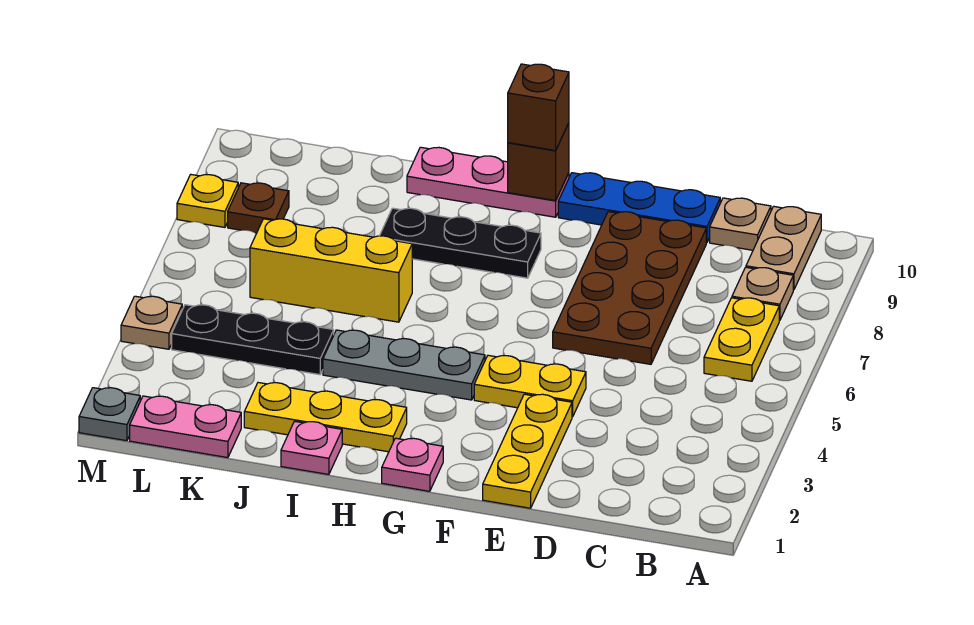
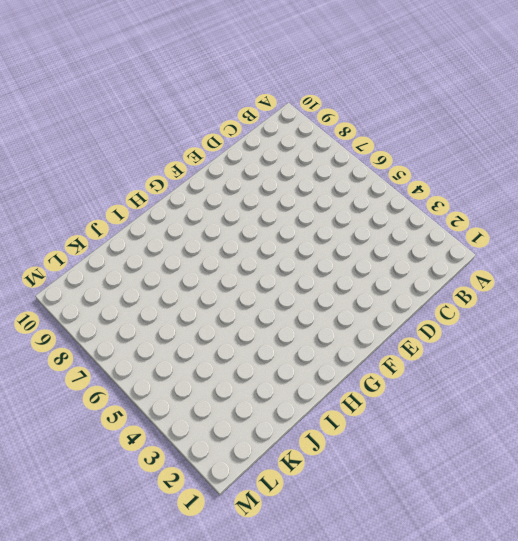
none -> yellow 1x2 plate [704,298,779,381]
none -> tan 1x1 plate [732,267,793,320]
none -> tan 1x2 plate [746,206,821,290]

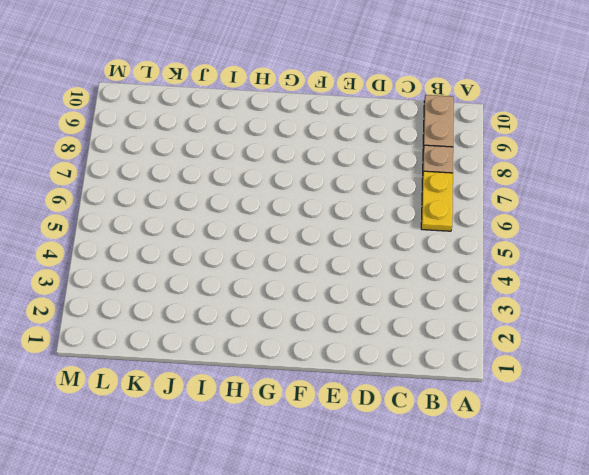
none -> tan 1x1 plate [710,198,771,250]
none -> brown 2x4 plate [553,212,706,364]
none -> blue 1x3 plate [558,173,720,243]

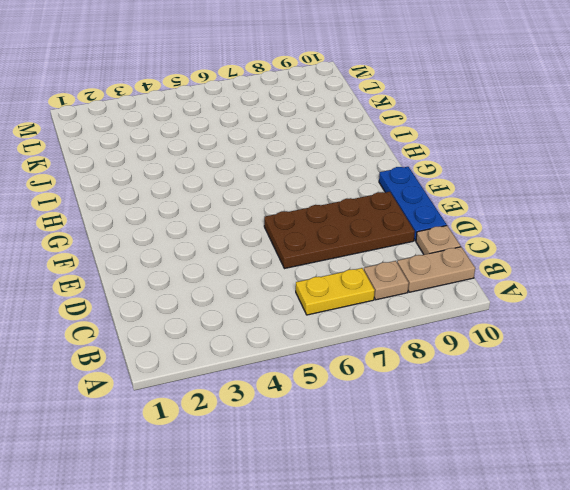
none -> yellow 1x3 plate [483,394,572,508]
none -> yellow 1x2 plate [474,355,586,417]
none -> pink 1x1 plate [382,438,443,491]

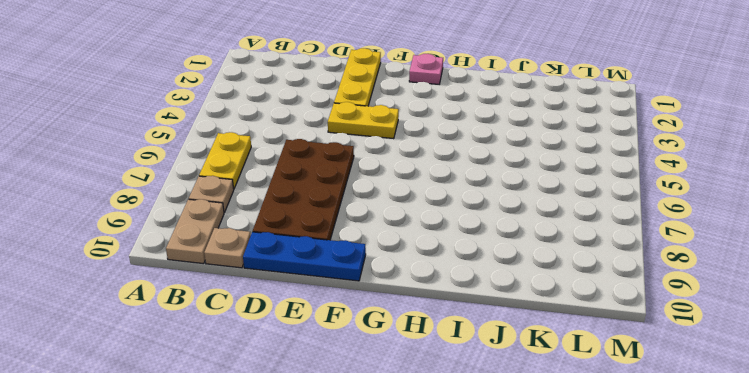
none -> grey 1x3 plate [323,330,485,400]
none -> black 1x3 plate [380,208,541,278]
none -> pink 1x3 plate [407,147,569,217]

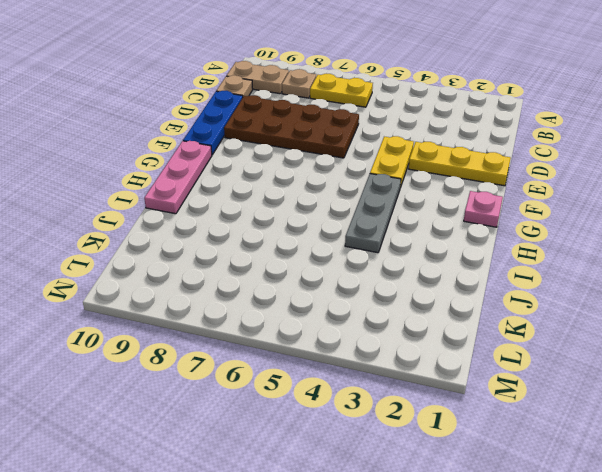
none -> black 1x3 plate [380,208,541,278]
none -> yellow 1x3 plate [244,383,407,452]
none -> pink 1x1 plate [281,421,342,474]

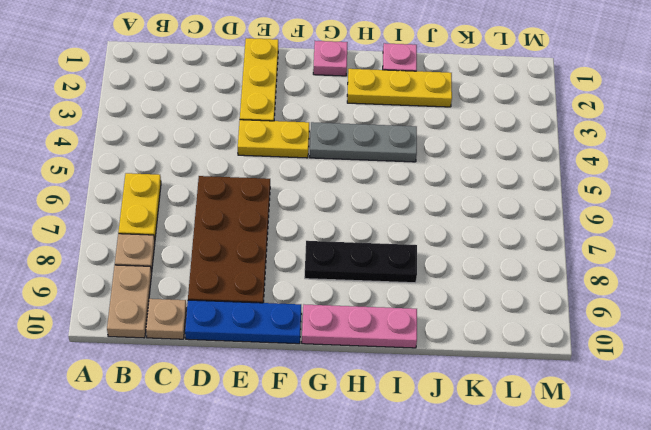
none -> yellow 1x3 brick [250,219,412,322]
none -> black 1x3 plate [172,305,334,375]
none -> pink 1x2 plate [130,396,241,458]

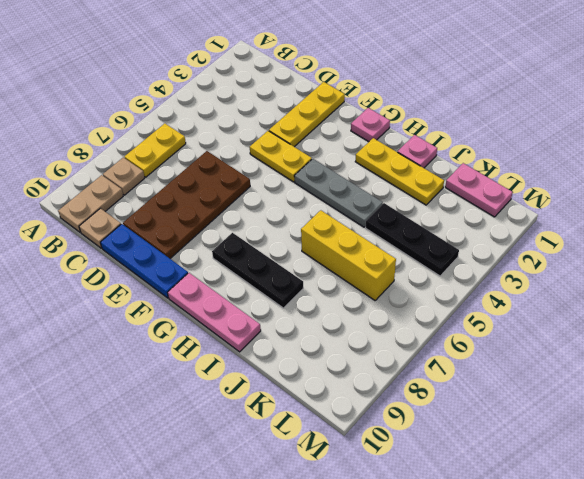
none -> brown 1x1 plate [228,183,289,233]
none -> grey 1x1 plate [79,388,140,441]
none -> tan 1x1 plate [121,296,182,349]

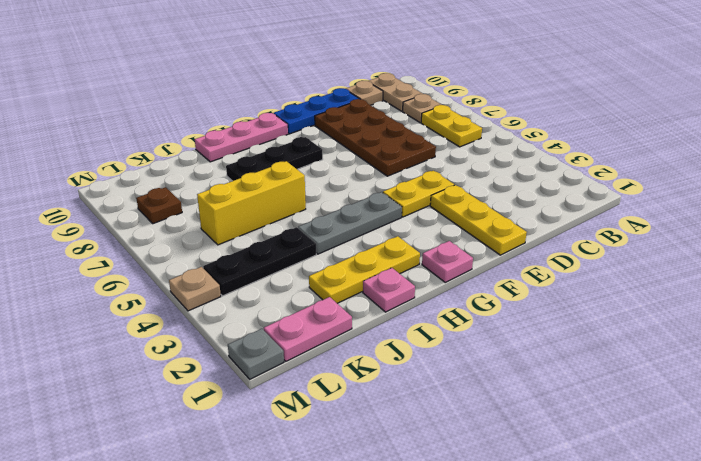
none -> yellow 1x1 plate [177,174,238,227]
none -> brown 1x1 brick [508,123,569,201]
none -> brown 1x1 brick [508,64,569,150]

